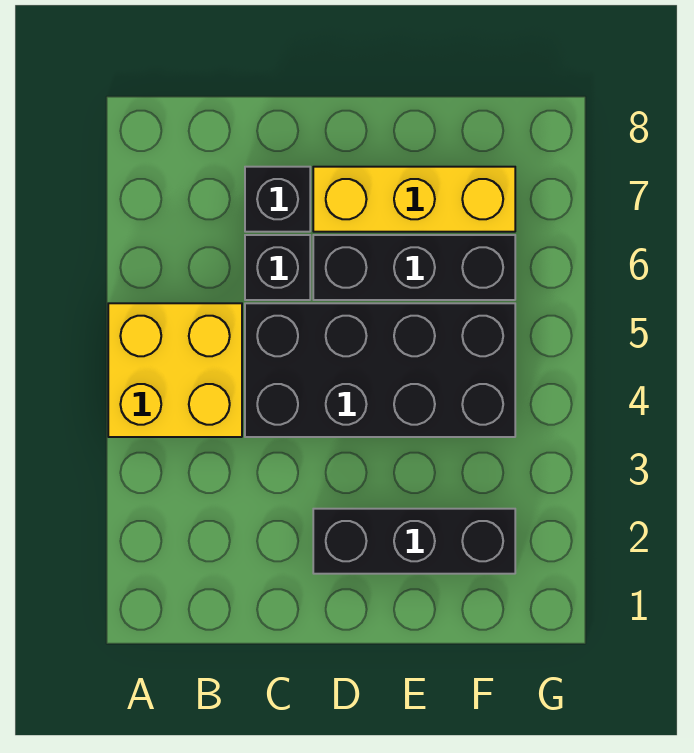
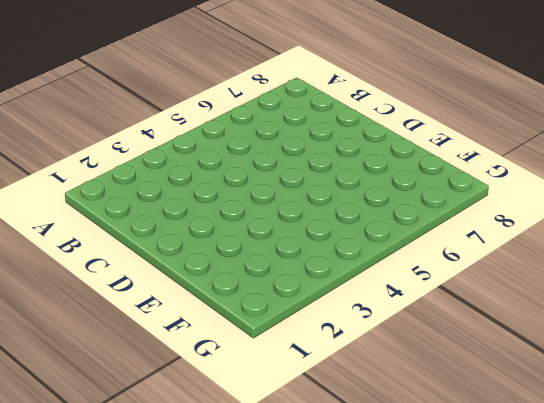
none -> yellow 2x2 brick [108,303,242,437]
none -> black 2x4 brick [245,303,515,437]

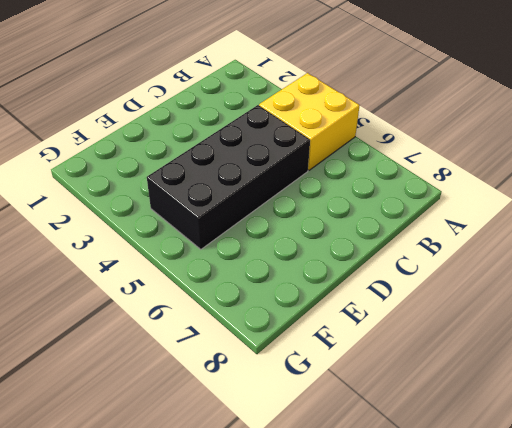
none -> black 1x1 brick [245,235,310,300]
none -> black 1x1 brick [245,167,310,232]

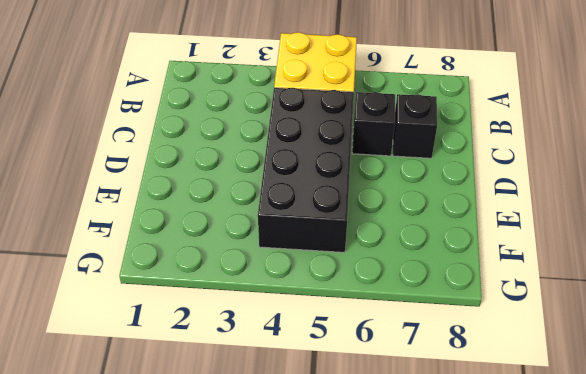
none -> black 1x3 brick [313,509,515,574]
none -> black 1x3 brick [313,235,515,300]

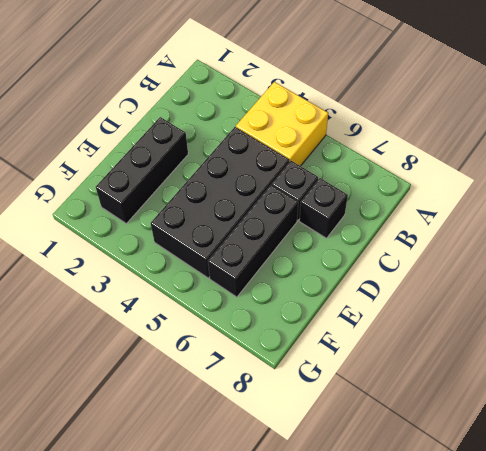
none -> yellow 1x3 brick [313,167,515,232]

